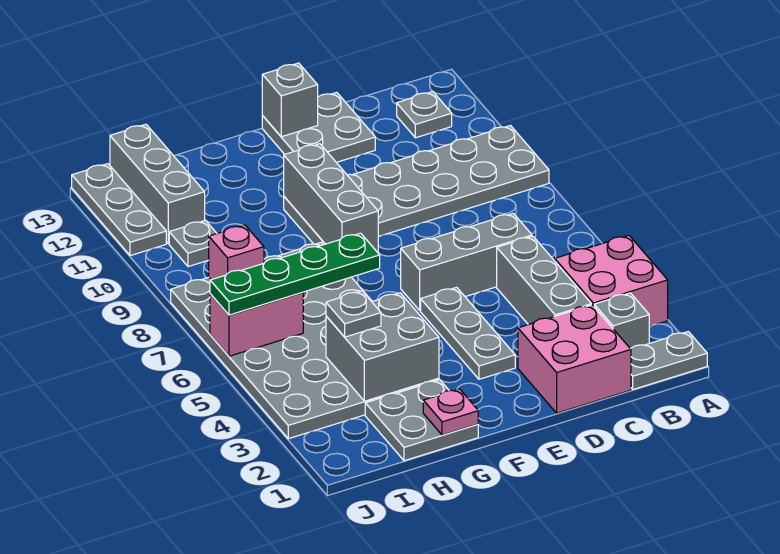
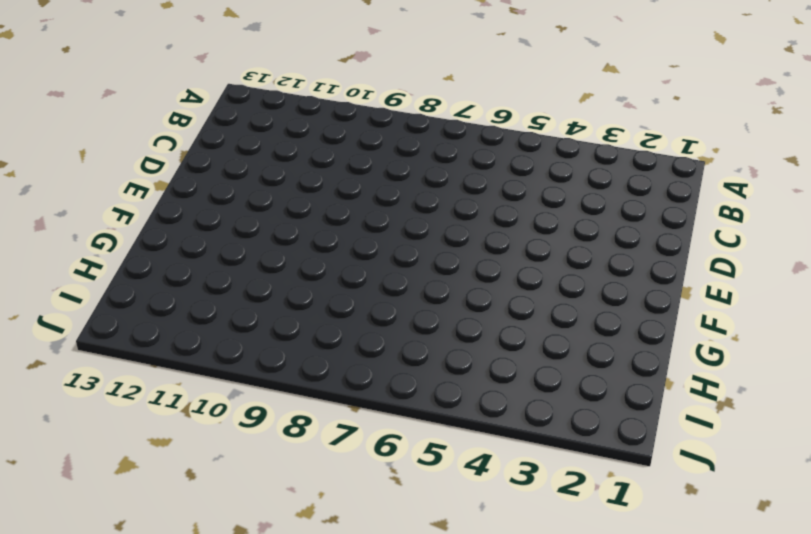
none -> grey 1x2 plate [631,332,707,389]
none -> pink 2x2 brick [555,235,668,326]
none -> grey 2x6 plate [284,126,549,245]

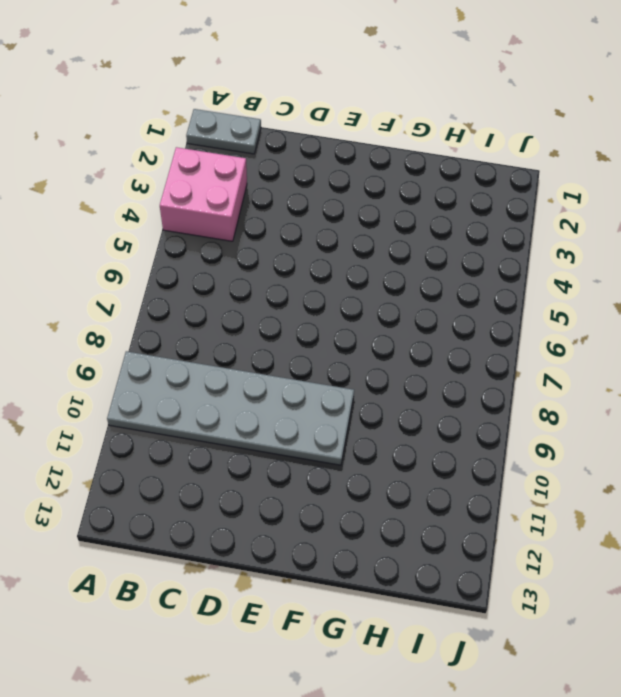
none -> grey 1x1 brick [594,293,649,349]
none -> grey 1x1 plate [397,92,452,138]
none -> pink 2x2 brick [518,305,631,413]

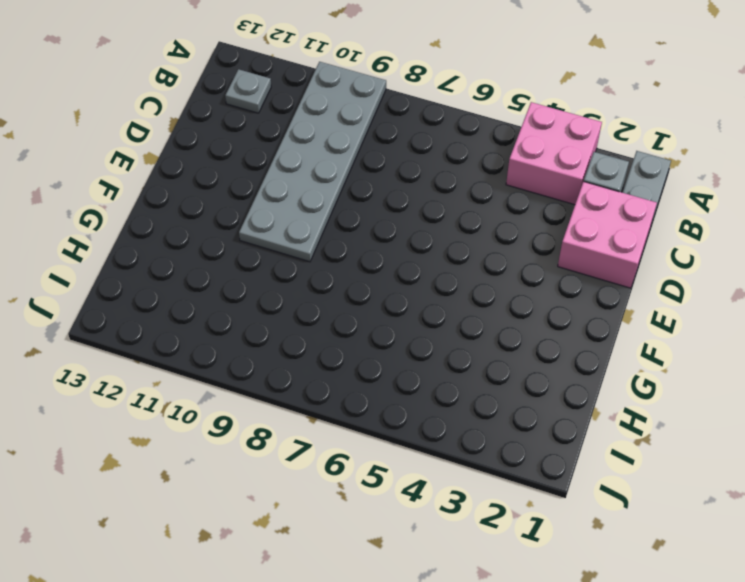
none -> grey 1x3 brick [497,236,591,325]
none -> grey 1x3 brick [401,213,532,311]
none -> grey 2x2 plate [262,92,375,162]

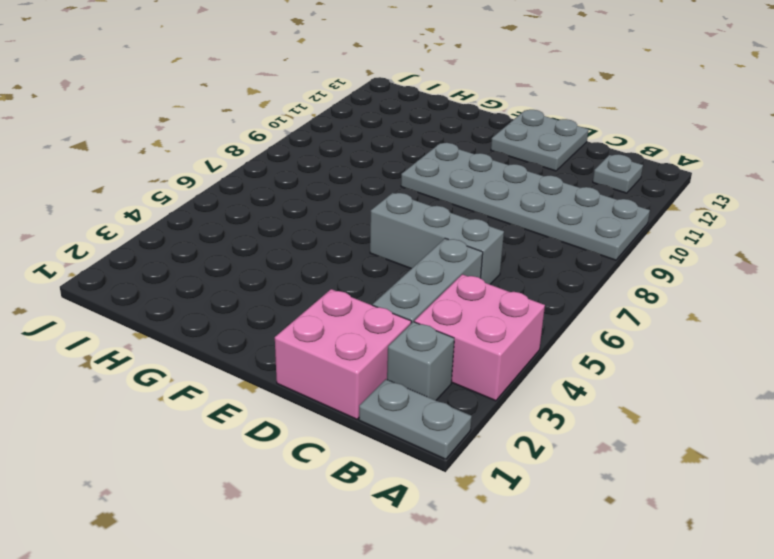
none -> grey 1x3 plate [421,287,515,379]
none -> grey 2x2 plate [365,380,478,461]
none -> grey 4x6 plate [171,243,439,439]

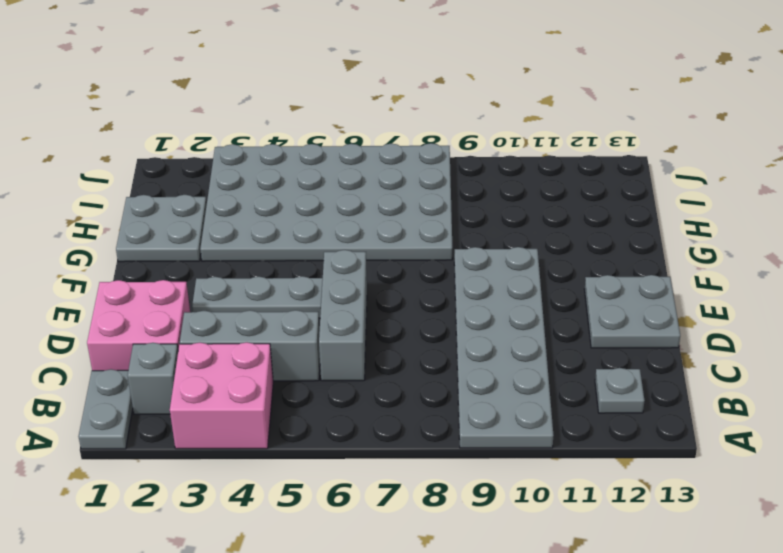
none -> grey 1x1 plate [169,220,217,267]
none -> grey 1x3 brick [110,124,205,244]
none -> grey 1x3 plate [72,164,166,256]

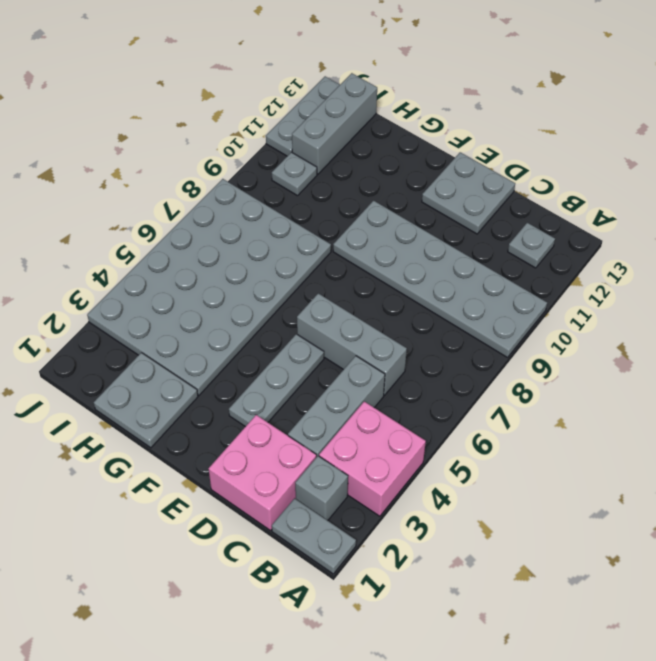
none -> grey 1x1 brick [262,63,318,137]
none -> grey 1x3 brick [284,144,378,252]
none -> pink 1x1 plate [423,389,478,435]

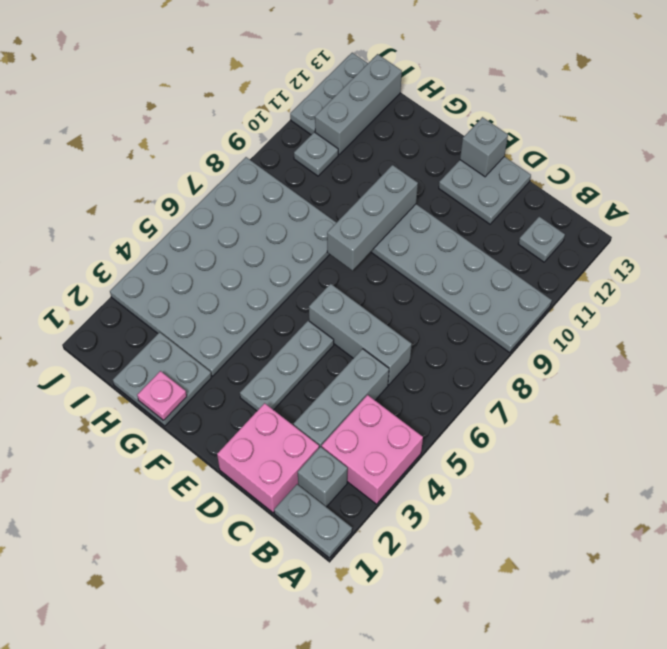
none -> grey 2x2 brick [326,293,439,401]
none -> pink 1x2 brick [210,292,303,356]
none -> pink 1x1 brick [209,225,264,280]

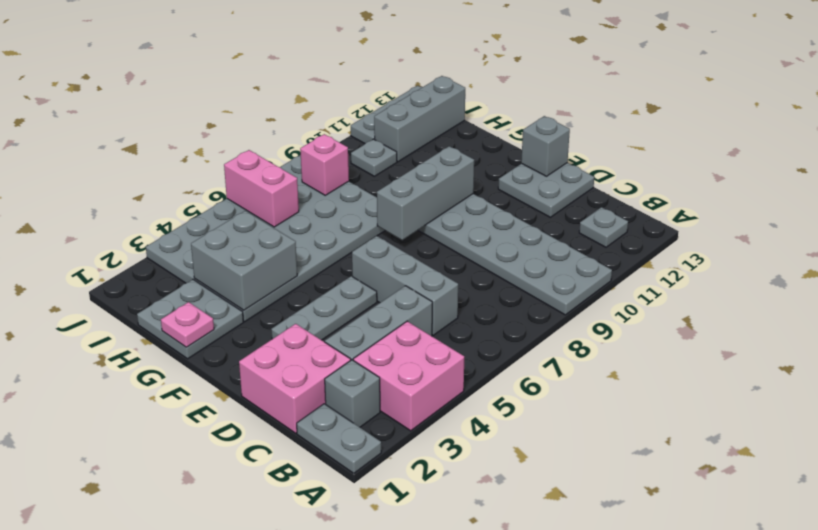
none -> green 1x4 plate [210,233,380,315]
none -> grey 1x1 plate [326,291,381,337]

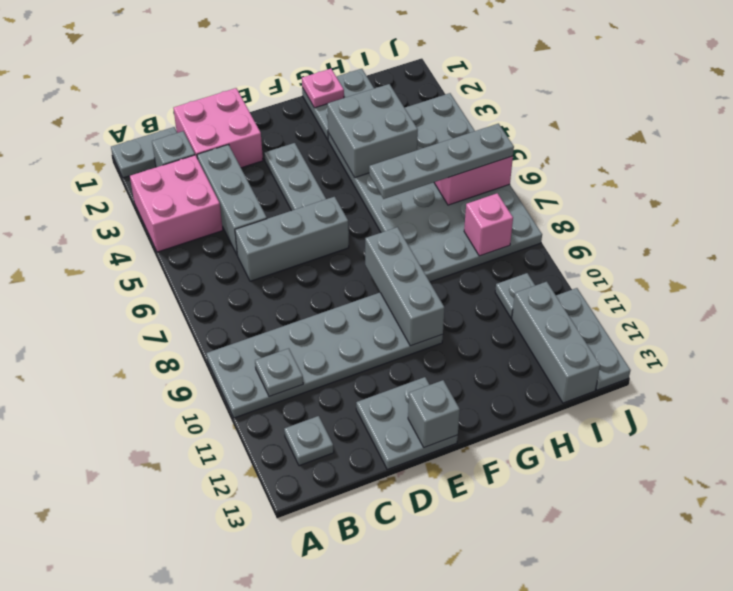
grey 1x1 plate [255,348,303,397] -> grey 1x1 plate moved to [326,291,381,337]
grey 1x4 plate [369,124,514,199] -> green 1x4 plate [210,233,380,315]

